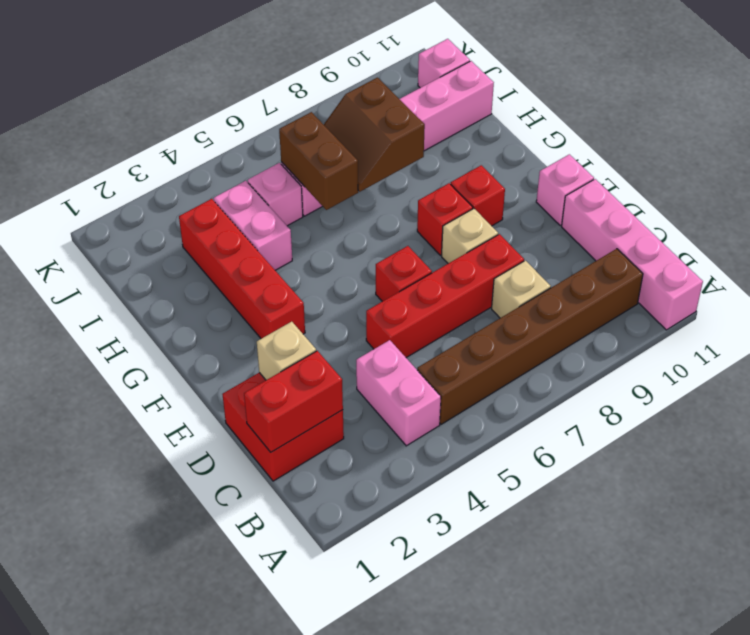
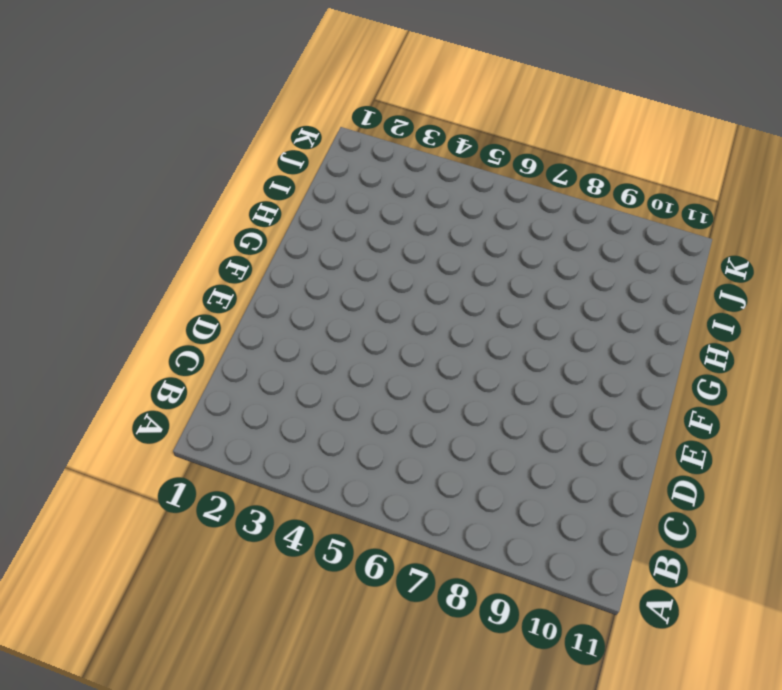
none -> pink 1x4 brick [562,179,703,330]
none -> pink 1x2 brick [356,340,441,446]
none -> brown 1x6 brick [417,249,643,424]

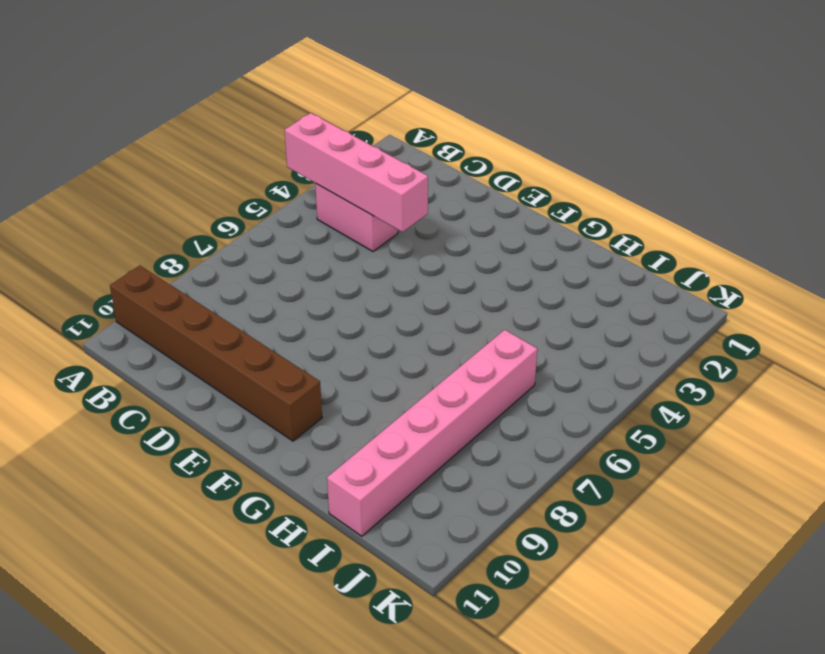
pink 1x4 brick [285,113,428,232] -> pink 1x4 brick moved to [562,179,703,330]
brown 1x6 brick [110,265,322,441] -> brown 1x6 brick turned to [417,249,643,424]
none -> red 2x2 brick [222,373,344,481]
none -> tan 1x1 brick [492,261,551,318]
none -> red 1x4 brick [366,234,524,358]

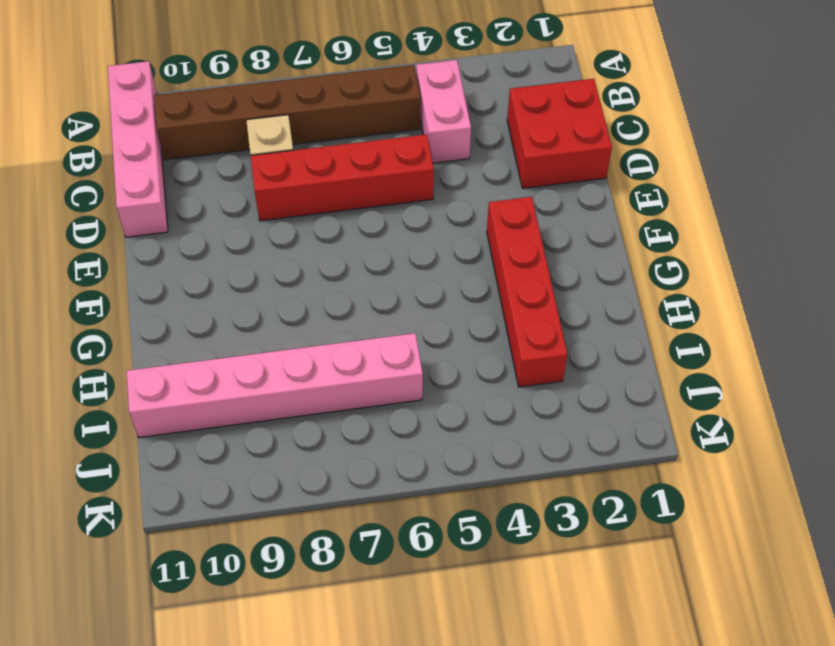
none -> red 1x1 brick [376,246,432,301]
none -> tan 1x1 brick [441,209,498,263]
none -> pink 1x1 brick [536,154,594,226]

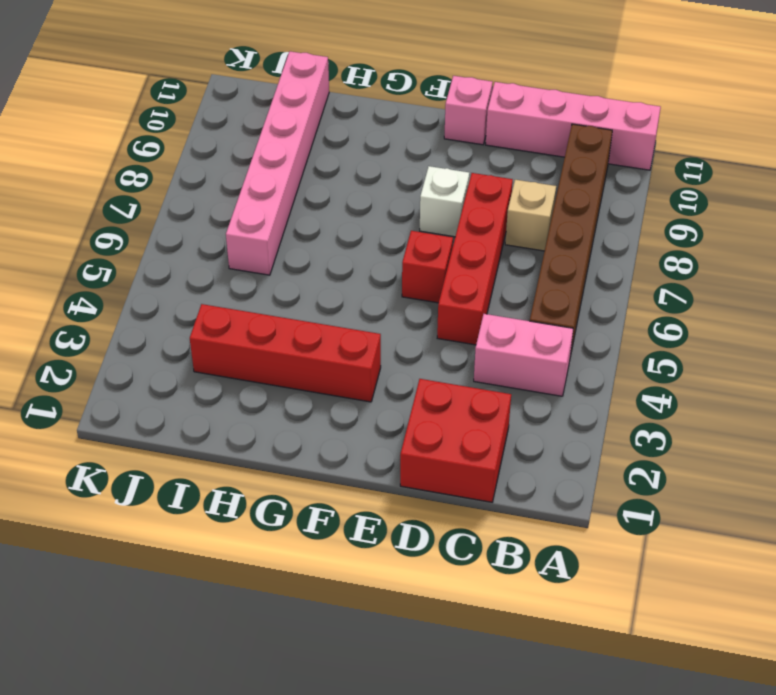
white 1x1 brick [420,166,469,237] -> tan 1x1 brick [441,209,498,263]
none -> red 1x1 brick [417,183,473,255]
none -> red 1x1 brick [451,165,505,226]
none -> pink 1x2 brick [214,181,292,270]

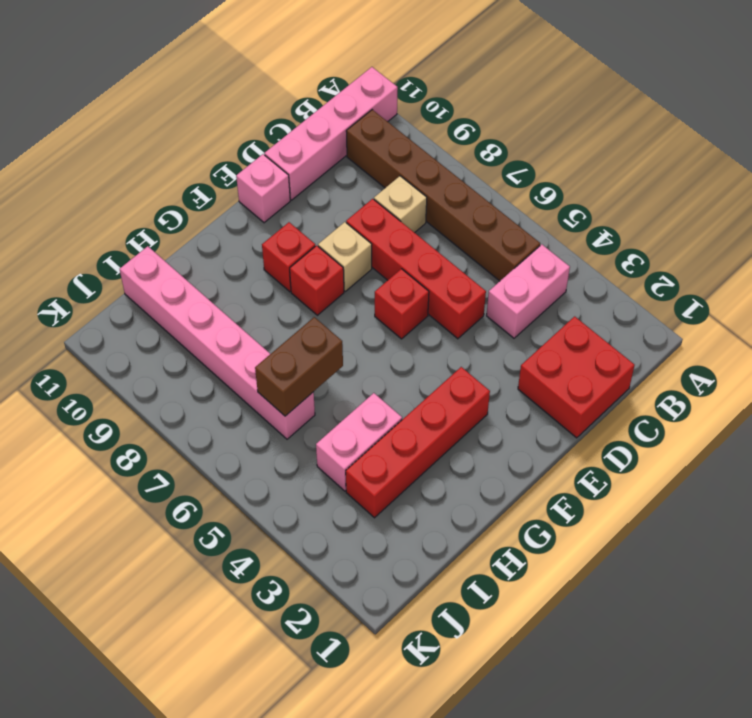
none -> pink 1x1 brick [248,163,303,226]
none -> pink 1x1 brick [418,39,470,88]
none -> red 1x2 brick [244,351,343,452]

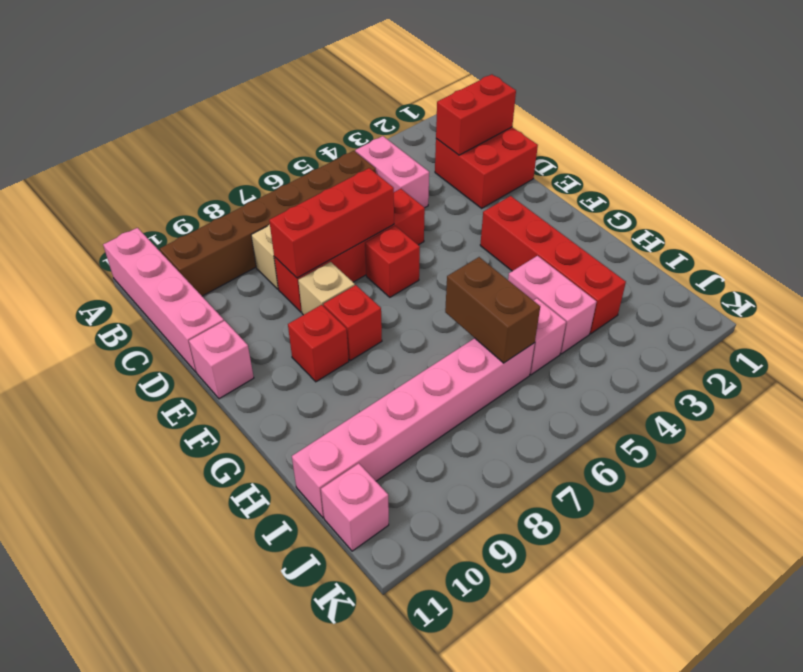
red 1x3 brick [269,168,394,278] -> none
none -> tan 1x1 brick [257,322,316,380]
none -> brown 2x2 slope [324,78,425,192]

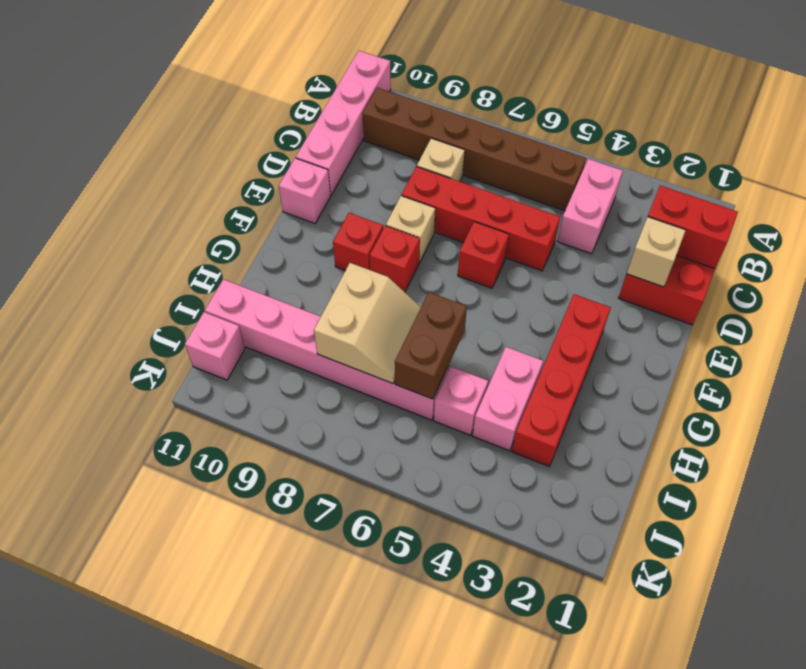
tan 2x2 slope [314,263,421,383] -> brown 2x2 slope [324,78,425,192]

